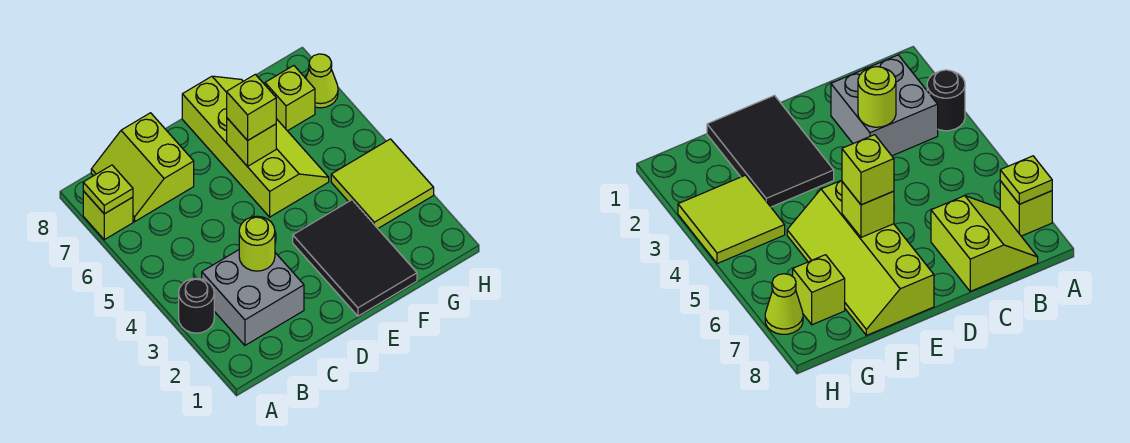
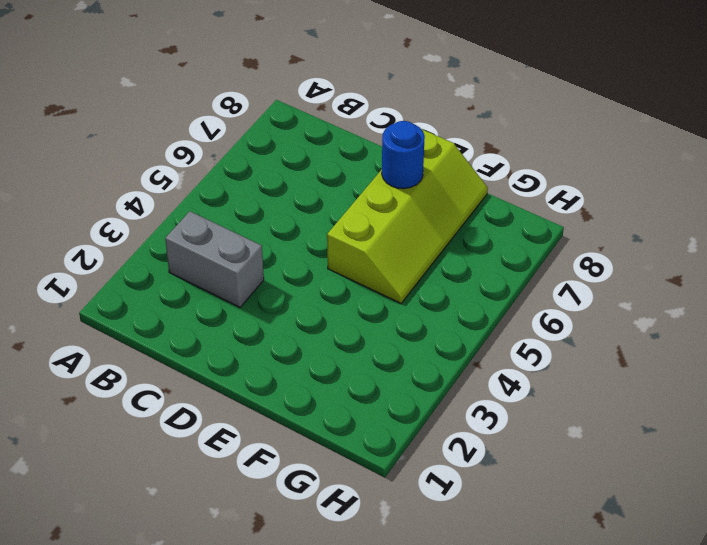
grey 1x2 brick [165,211,264,307] -> grey 2x2 brick [202,250,304,345]
blue 1x1 round brick [382,121,425,189] -> none
none -> black 1x1 round brick [179,278,214,333]
none -> lime 1x1 brick [83,191,133,240]
none -> lime 2x2 slope [91,113,194,222]

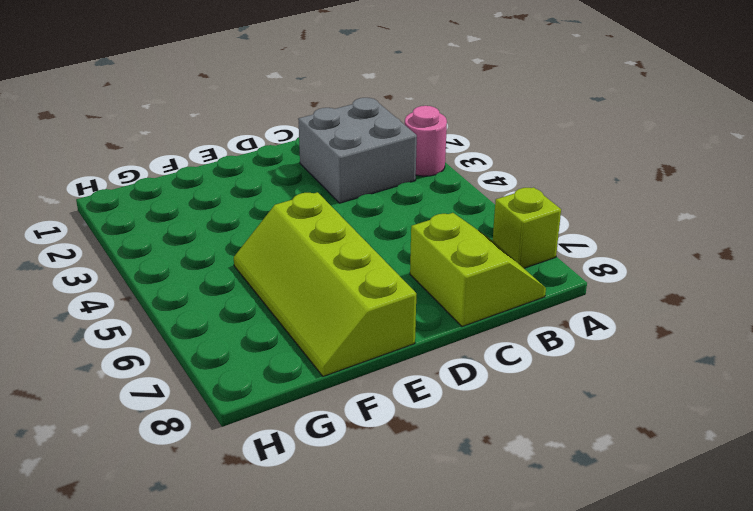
pink 1x1 round brick [405,106,447,176] -> black 1x1 round brick [179,278,214,333]
none -> black 2x3 tile [293,200,417,316]
none -> lime 2x2 tile [331,139,434,228]
none -> lime 1x1 brick [265,66,315,131]

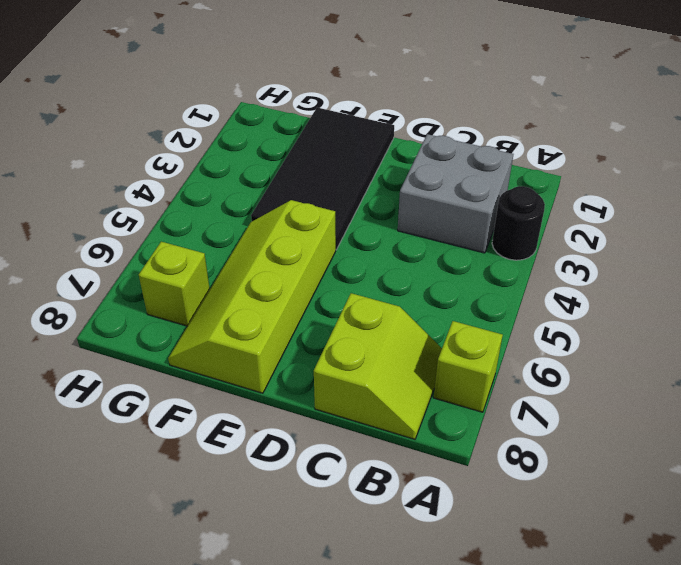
black 2x4 tile [251,108,394,250] -> black 2x3 tile [293,200,417,316]
none -> lime 2x2 tile [331,139,434,228]
none -> lime 1x1 cone [306,54,338,108]
none -> lime 1x1 plate [83,165,133,214]

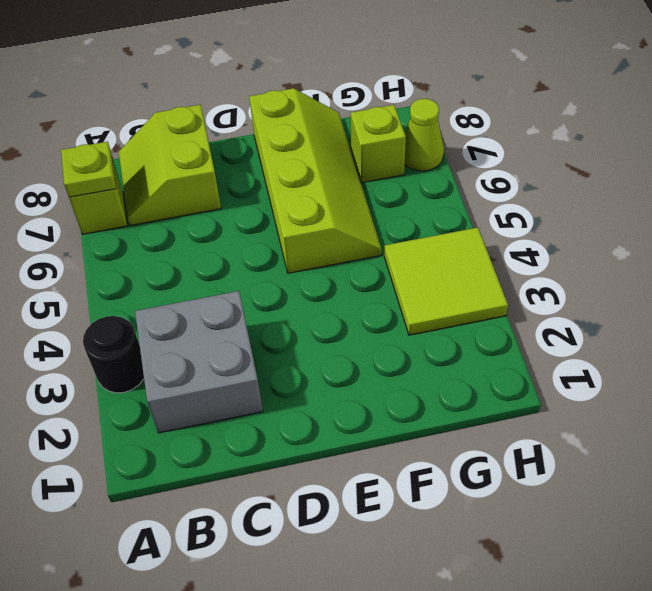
none -> black 2x3 tile [293,200,417,316]
none -> lime 1x1 round brick [239,216,275,271]
none -> lime 1x1 brick [227,118,276,167]

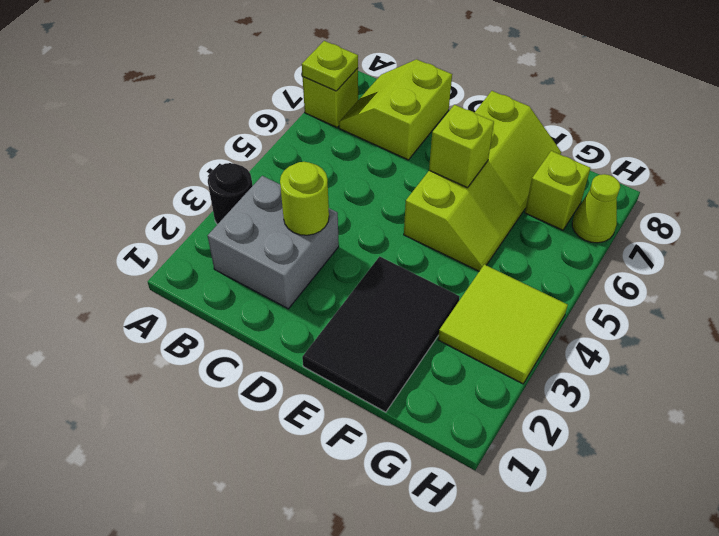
none -> lime 1x1 brick [227,74,276,141]

